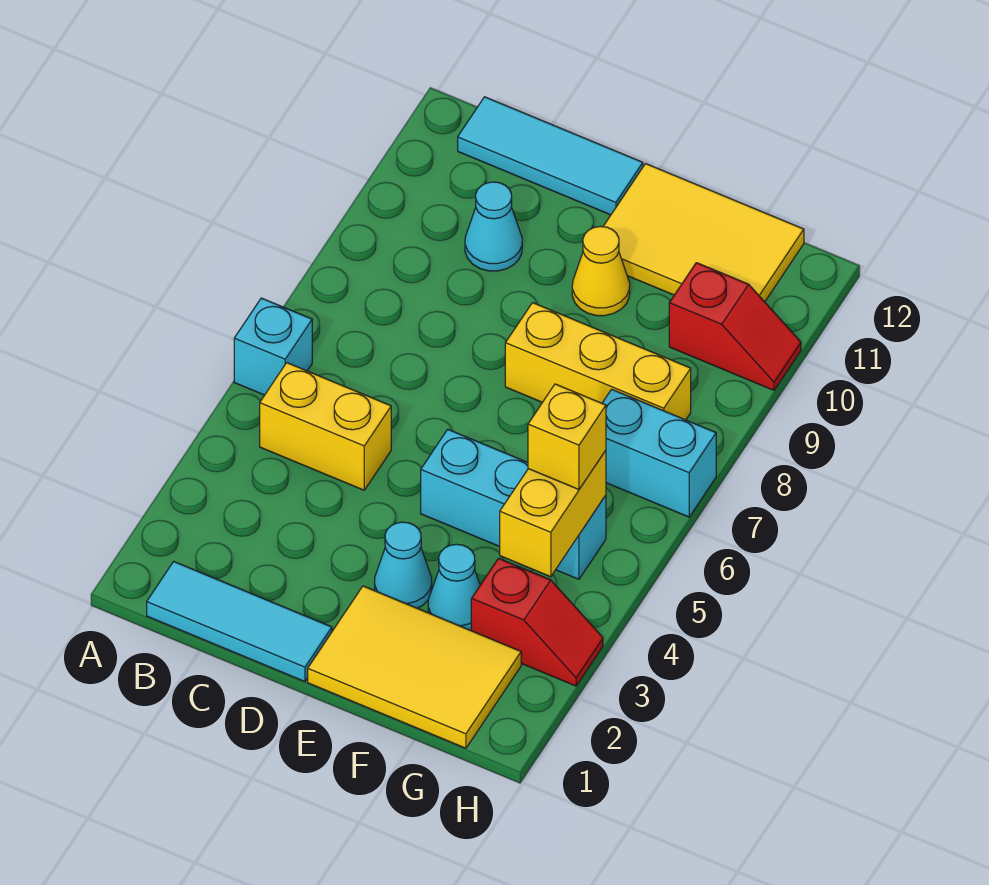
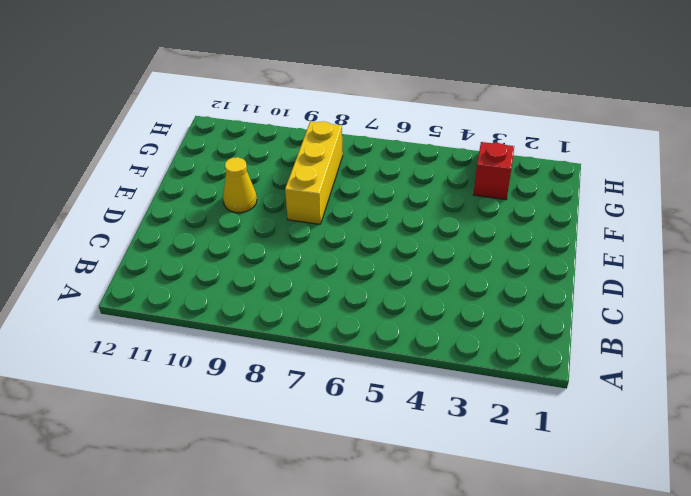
none -> cyan 1x1 brick [234,298,312,395]
none -> cyan 1x3 tile [147,562,332,682]
none -> yellow 1x2 brick [260,363,391,490]

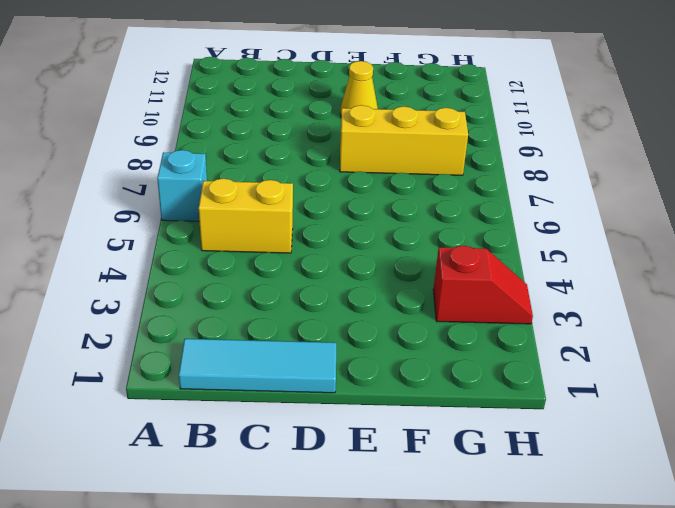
none -> cyan 1x3 tile [458,97,643,215]
none -> cyan 1x1 cone [465,182,522,271]
none -> yellow 2x3 tile [308,586,521,748]

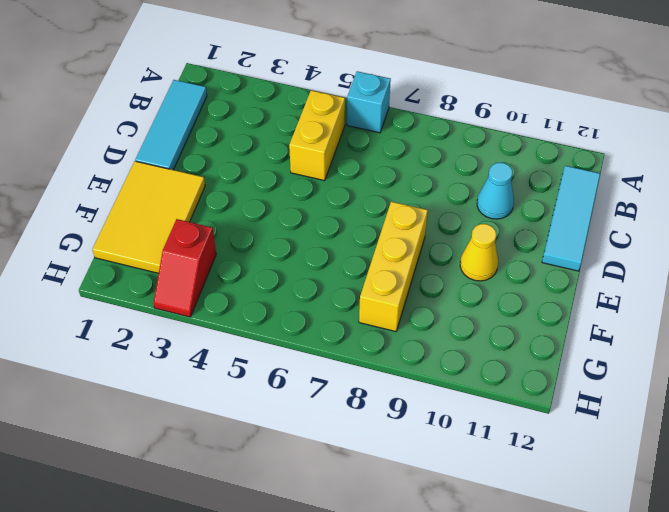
none -> cyan 1x1 cone [375,522,432,608]
none -> cyan 1x3 brick [421,429,606,579]
none -> yellow 2x3 tile [603,164,804,302]

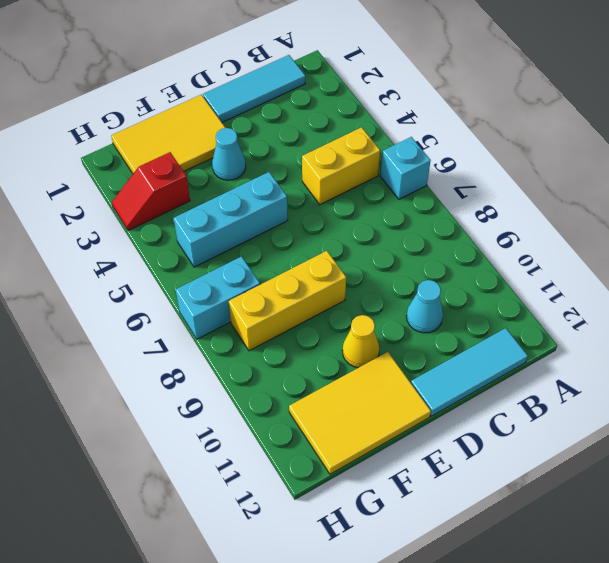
none -> cyan 1x1 cone [428,544,480,630]
none -> red 1x2 slope [669,263,801,390]
none -> yellow 1x2 brick [500,450,606,577]

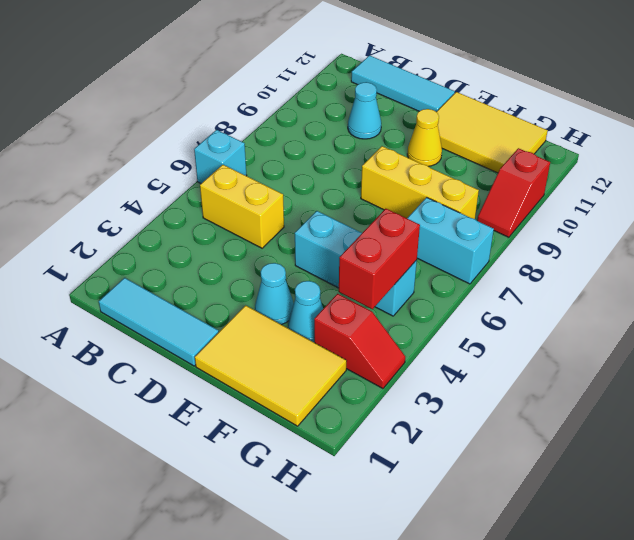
red 1x2 brick [339,209,420,309] -> yellow 1x2 brick [500,450,606,577]
red 1x2 slope [477,148,550,237] -> red 1x2 slope turned to [669,263,801,390]
none -> yellow 1x1 brick [528,384,606,489]

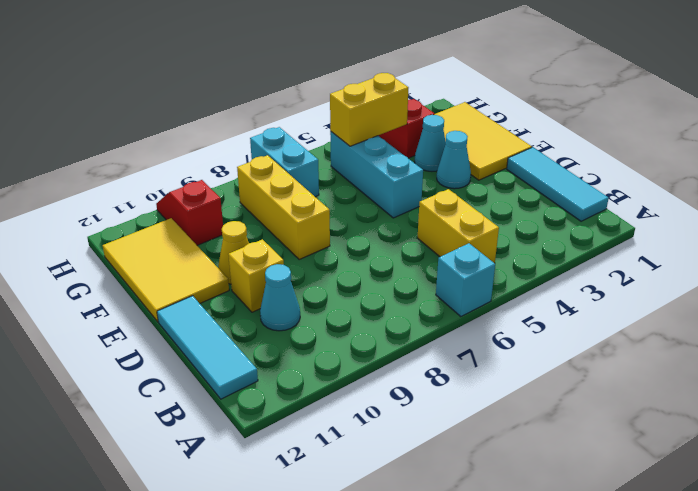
yellow 1x1 brick [228,239,284,312] -> yellow 1x1 brick moved to [528,384,606,489]

